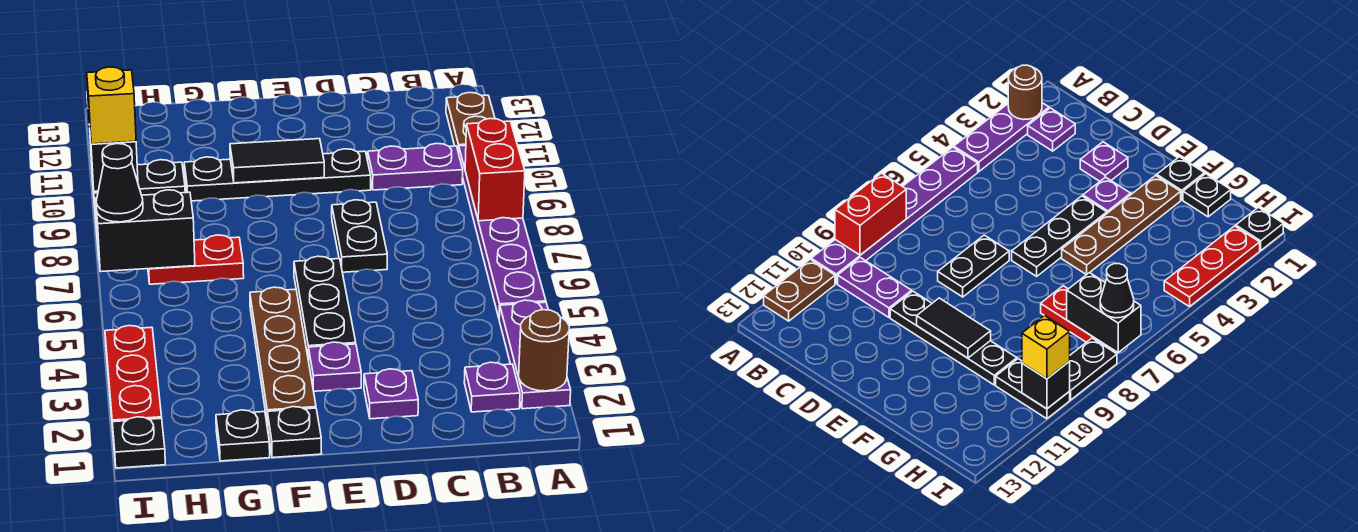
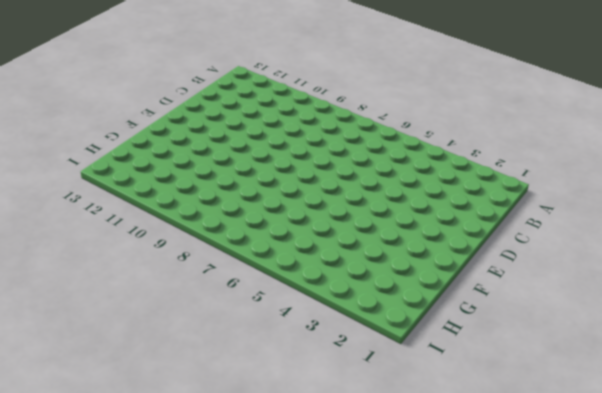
none -> purple 1x3 plate [499,300,571,409]
none -> purple 1x6 plate [459,145,546,317]
none -> brown 1x2 plate [446,93,495,153]

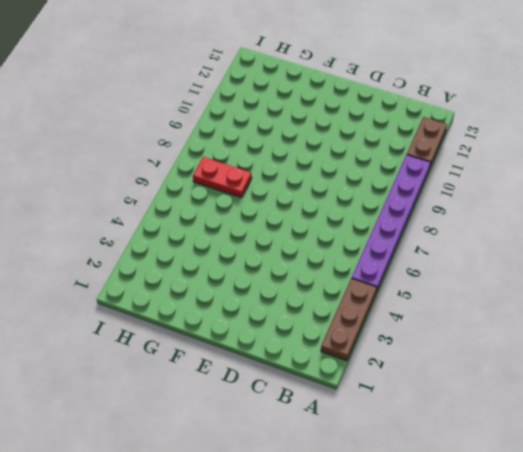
brown 1x3 plate [321,279,377,361] -> purple 1x3 plate [499,300,571,409]
none -> purple 1x1 plate [464,362,520,412]
none -> purple 1x2 plate [368,143,463,190]
none -> purple 1x1 plate [364,369,418,419]

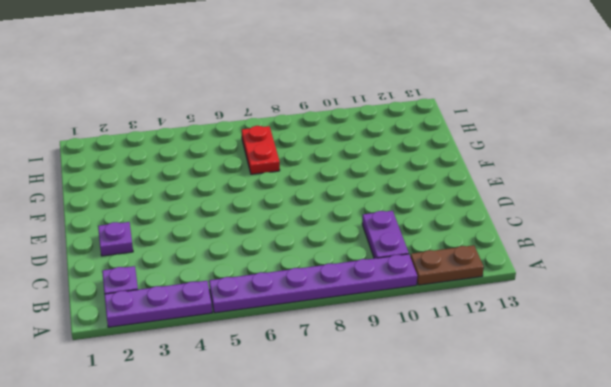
none -> black 1x2 plate [332,200,387,272]
none -> black 1x4 plate [184,149,371,201]
none -> purple 1x1 plate [309,342,361,391]

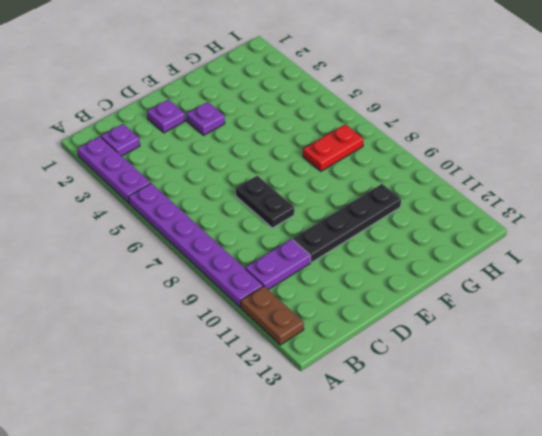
none -> black 1x3 plate [294,256,356,361]
none -> black 1x1 plate [267,407,322,458]
none -> brown 1x4 plate [250,287,316,425]

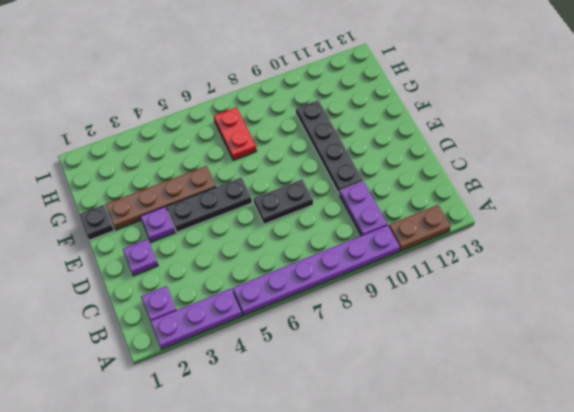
none -> black 1x1 plate [216,410,270,461]
none -> black 1x2 plate [92,160,185,195]
none -> black 1x1 plate [112,417,165,468]

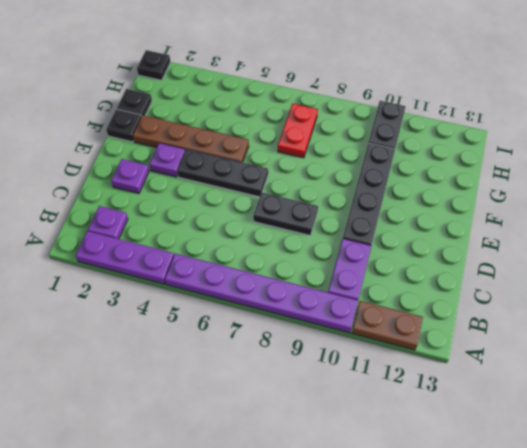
none -> red 1x3 plate [105,326,162,429]
none -> black 1x2 plate [1070,338,1117,400]
none -> brown 1x1 round brick [519,310,569,391]

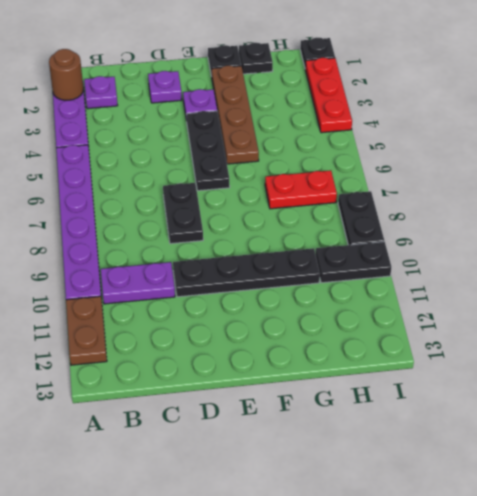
none -> red 1x2 brick [465,119,525,221]
none -> black 1x2 tile [230,139,324,183]
none -> black 1x2 brick [96,190,195,272]

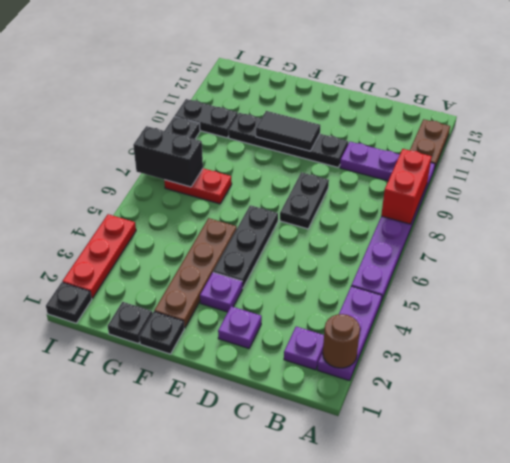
none -> black 1x1 brick [89,124,138,191]
none -> black 1x1 cone [96,144,143,222]
none -> yellow 1x1 brick [87,67,136,144]

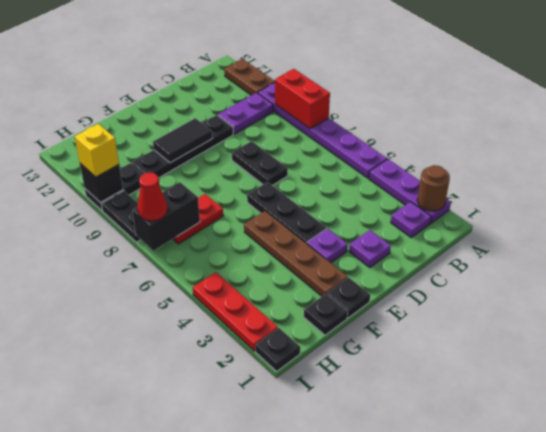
red 1x1 cone [137,173,168,221] -> black 1x1 cone [96,144,143,222]

